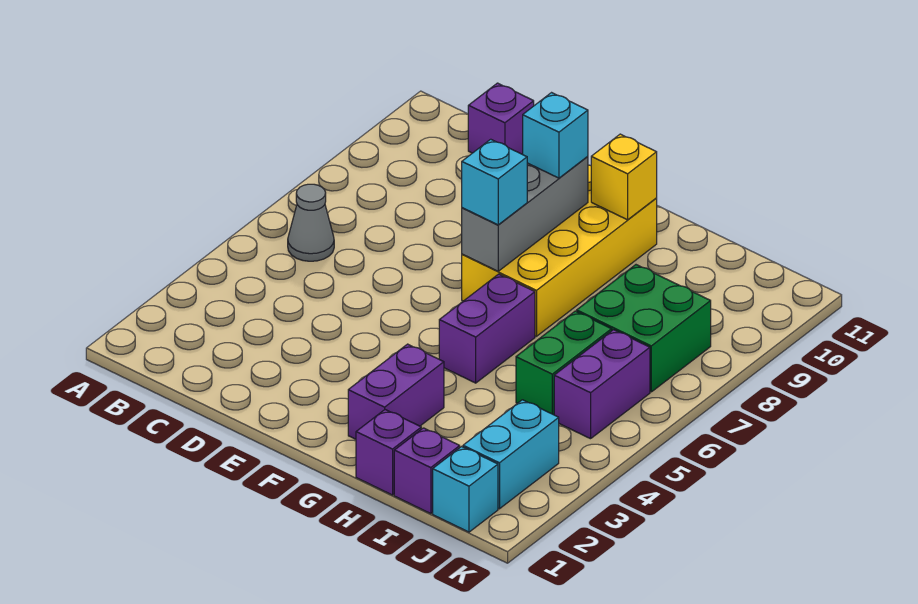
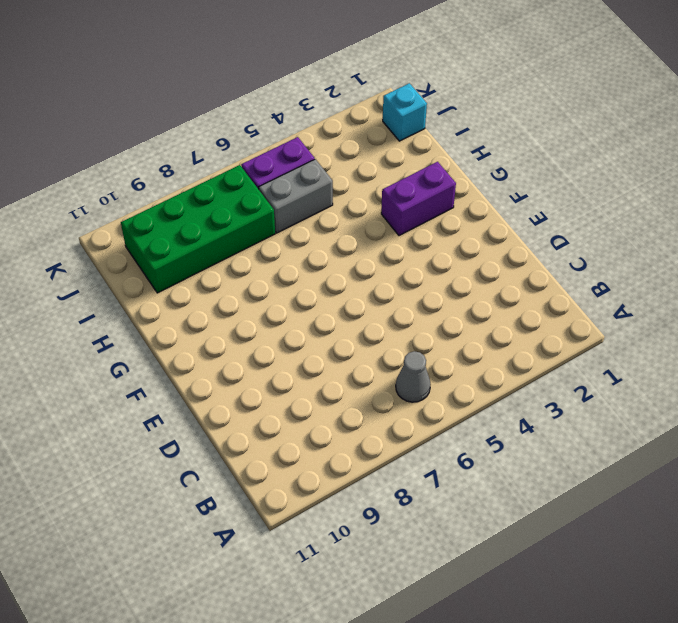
grey 1x2 brick [259,159,333,233] -> green 1x2 brick [516,311,612,415]
green 2x4 brick [121,165,275,293] -> green 2x2 brick [577,265,711,392]
none -> purple 1x1 brick [468,83,534,154]
none -> yellow 2x4 brick [462,165,657,336]
none -> purple 1x2 brick [439,274,535,383]

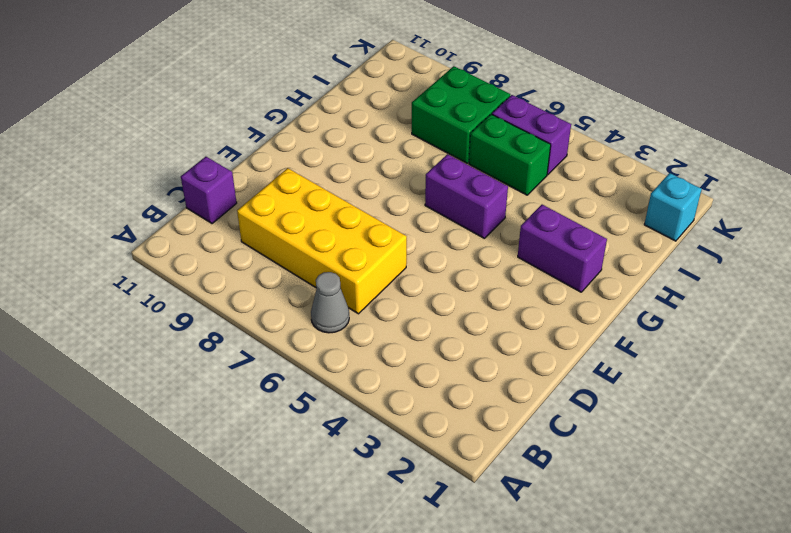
yellow 2x4 brick [237,168,407,314] -> yellow 2x4 brick moved to [462,165,657,336]
none -> purple 1x1 brick [356,410,421,495]
none -> purple 1x1 brick [394,428,460,514]
none -> cyan 1x2 brick [463,400,559,509]

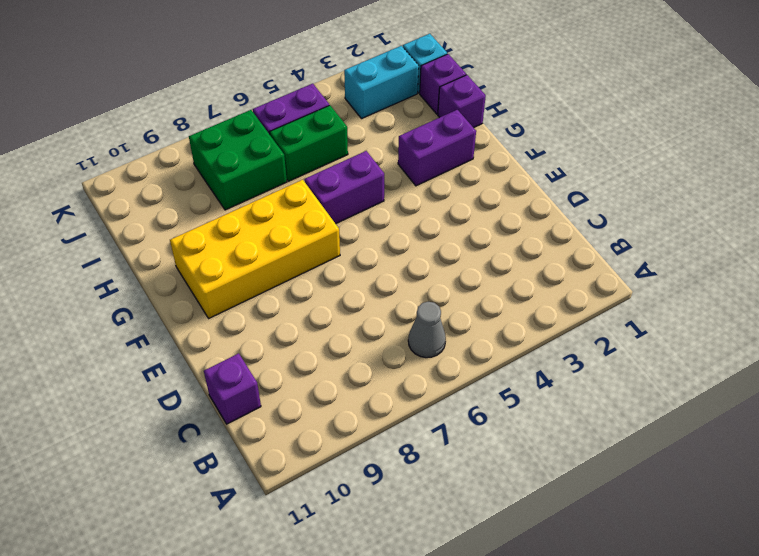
none -> grey 1x3 brick [462,157,588,271]
none -> yellow 1x1 brick [591,134,657,220]
none -> cyan 1x1 brick [462,139,527,225]

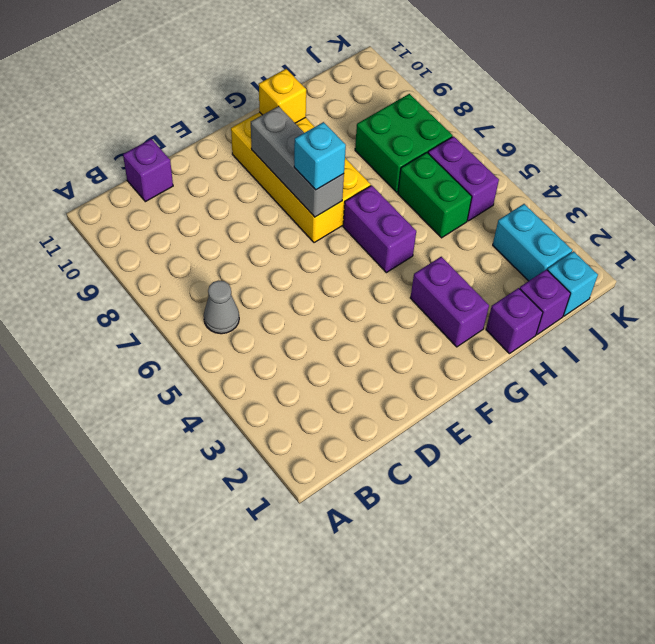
none -> cyan 1x1 brick [523,93,588,178]

